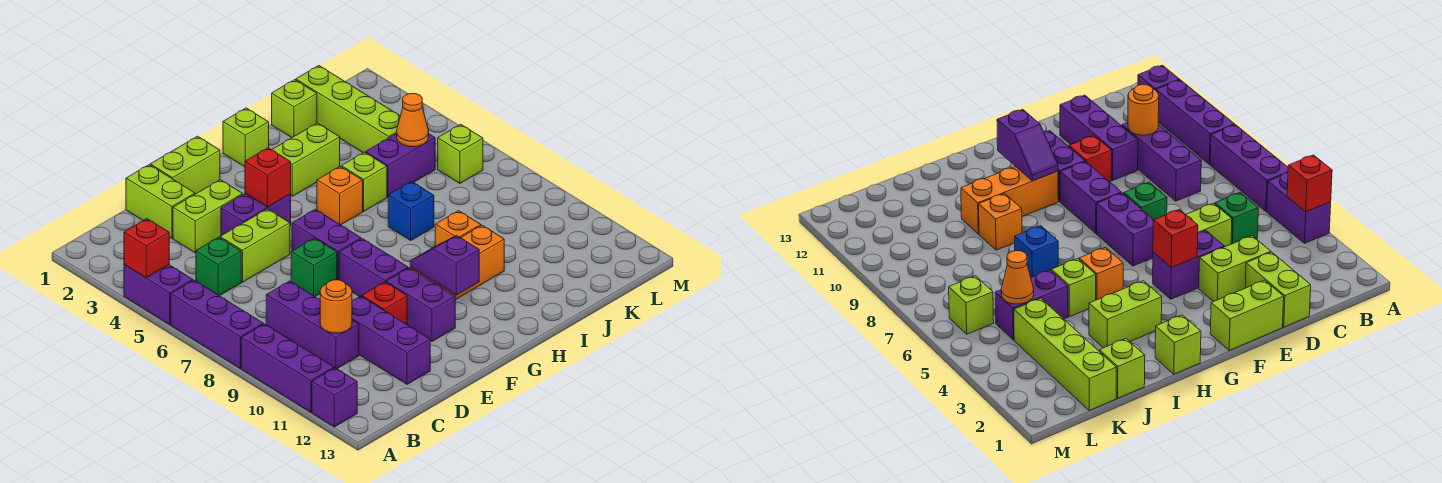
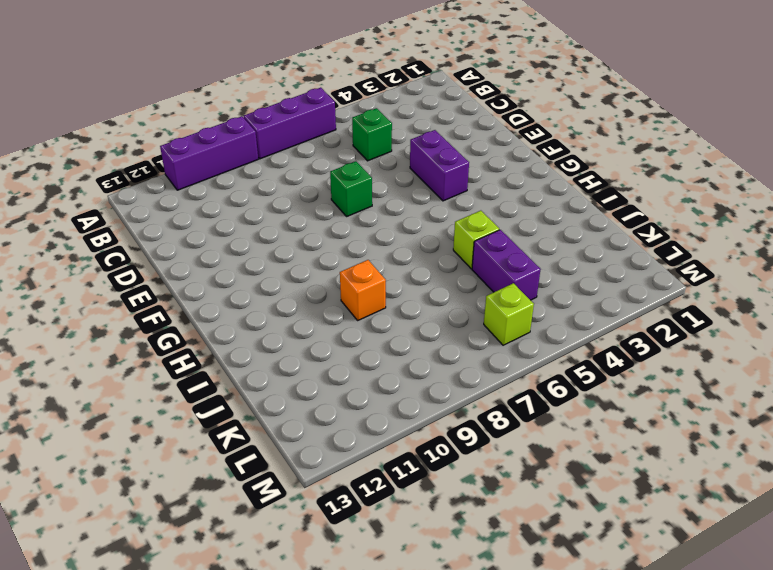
none -> purple 1x2 brick [124,265,193,325]
none -> purple 1x1 brick [312,368,357,427]
none -> purple 1x3 brick [266,281,359,369]
none -> lime 1x2 brick [126,165,195,238]

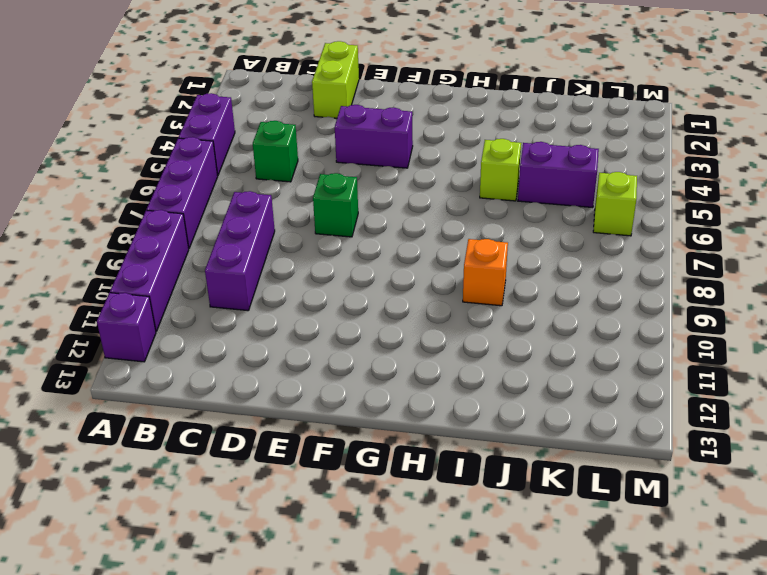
none -> lime 1x2 brick [173,180,243,253]
none -> lime 1x2 brick [220,209,290,282]
none -> purple 1x3 brick [352,296,430,384]
none -> lime 1x2 brick [150,136,220,194]

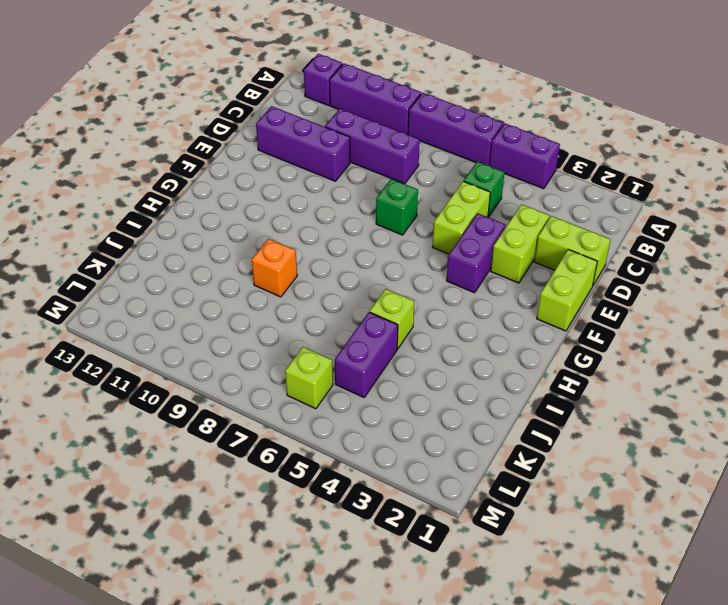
none -> red 1x1 brick [362,282,407,324]
none -> purple 1x2 brick [292,209,361,280]
none -> purple 1x2 brick [339,239,408,297]
none -> purple 1x2 brick [386,268,455,341]

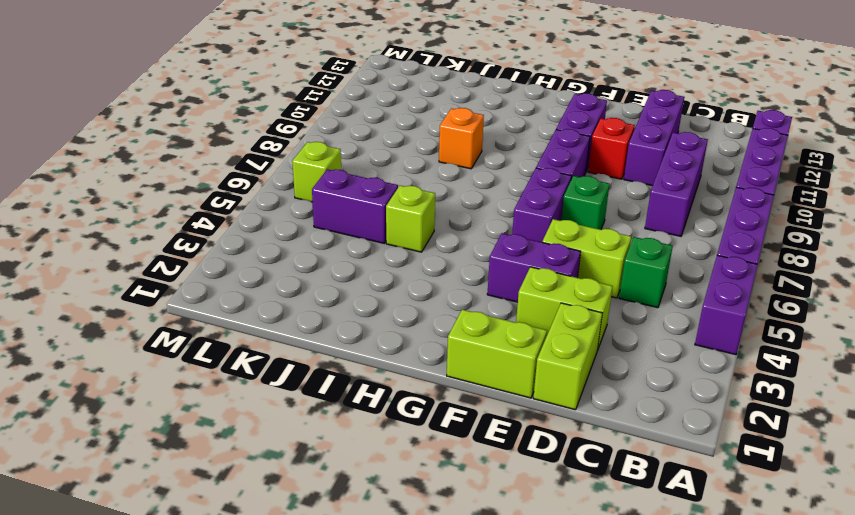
none -> orange 1x3 brick [410,225,504,300]
none -> lime 1x1 brick [223,108,269,167]
none -> lime 1x2 brick [272,123,340,196]
none -> orange 1x1 brick [317,166,363,225]

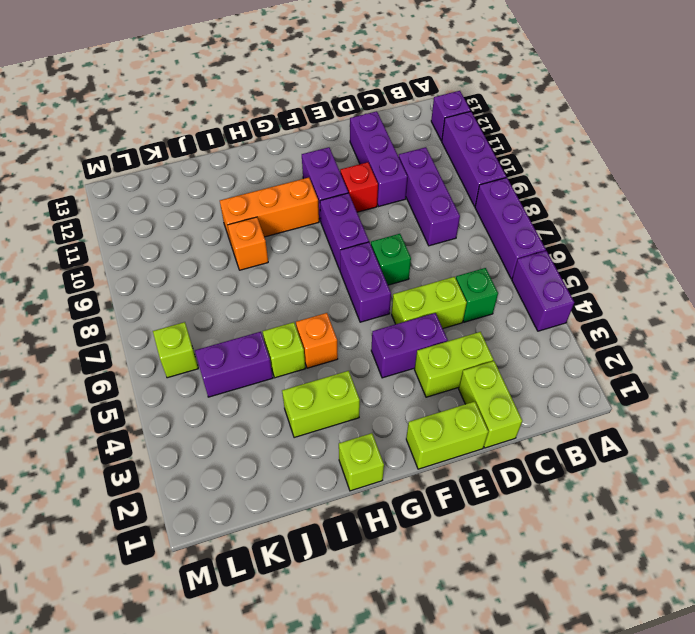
none -> blue 1x1 brick [388,182,434,240]
none -> lime 1x1 brick [272,80,317,137]
none -> lime 1x4 brick [296,66,400,153]
none -> red 1x1 brick [124,219,169,278]

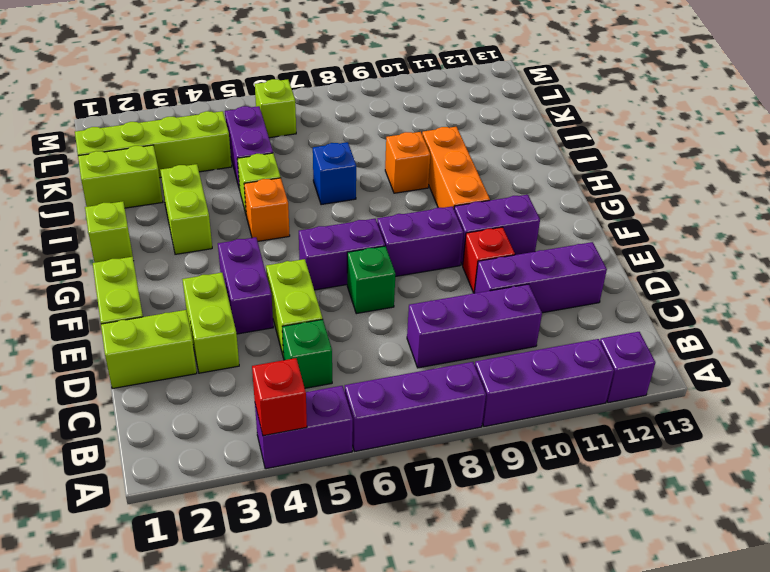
lime 1x2 brick [78,145,163,208] -> lime 1x1 brick [272,80,317,137]
none -> orange 1x1 round brick [320,280,352,333]
none -> red 1x1 brick [245,148,291,207]
none -> purple 1x2 slope [410,236,479,295]
none -> orange 1x1 cone [397,94,429,147]

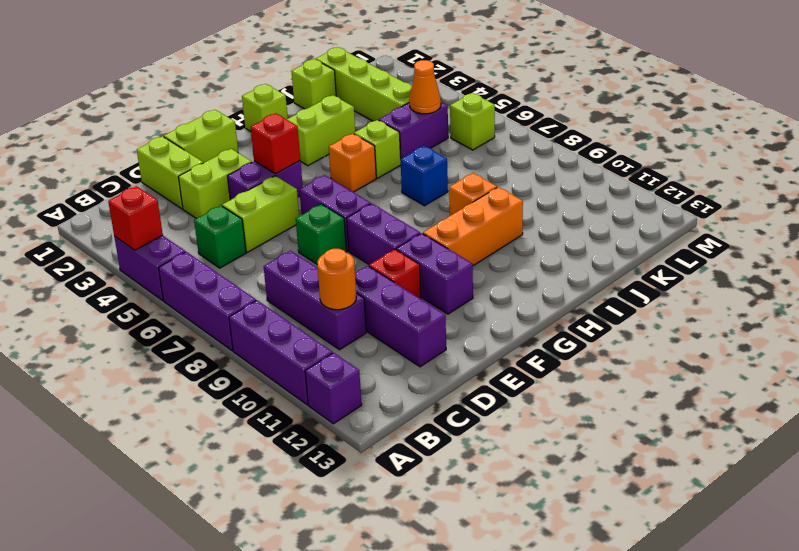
none -> purple 1x2 slope [410,236,479,295]

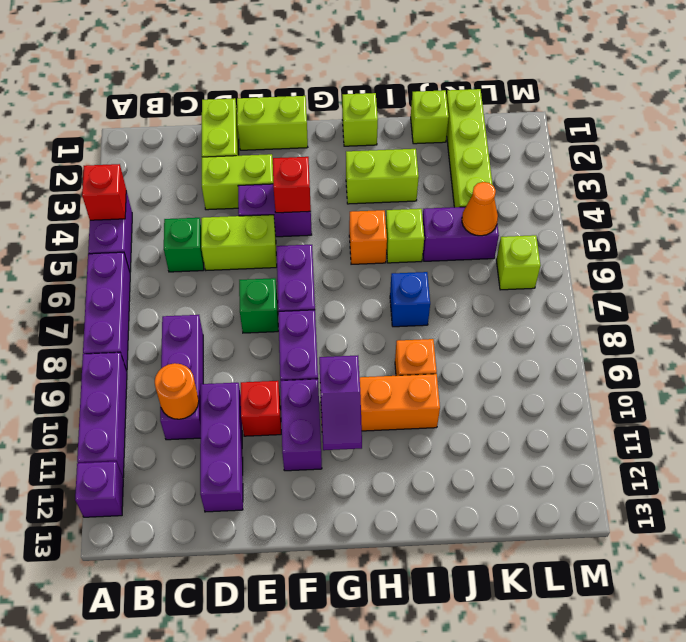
purple 1x2 slope [319,356,362,450] -> purple 1x2 slope turned to [410,236,479,295]

